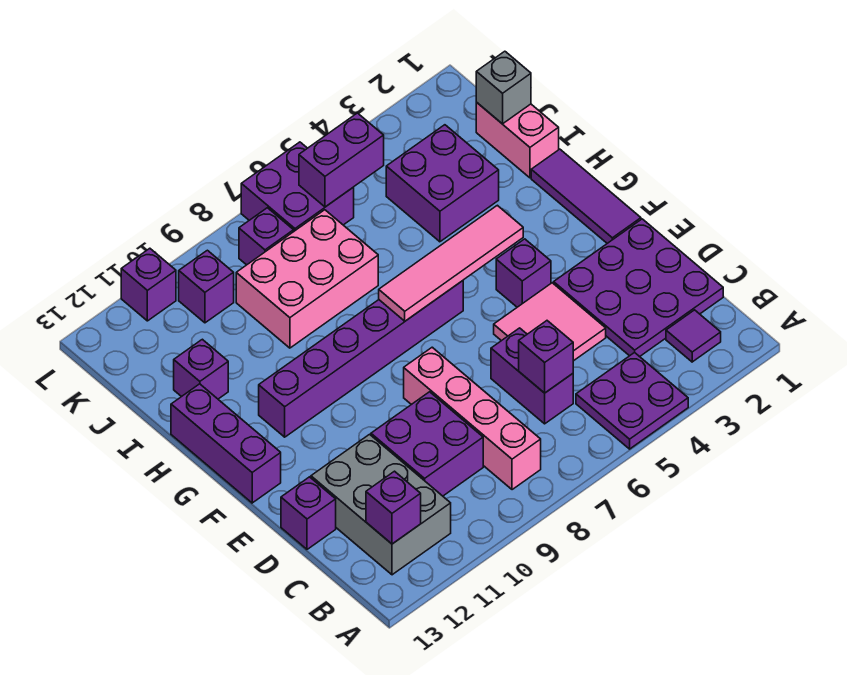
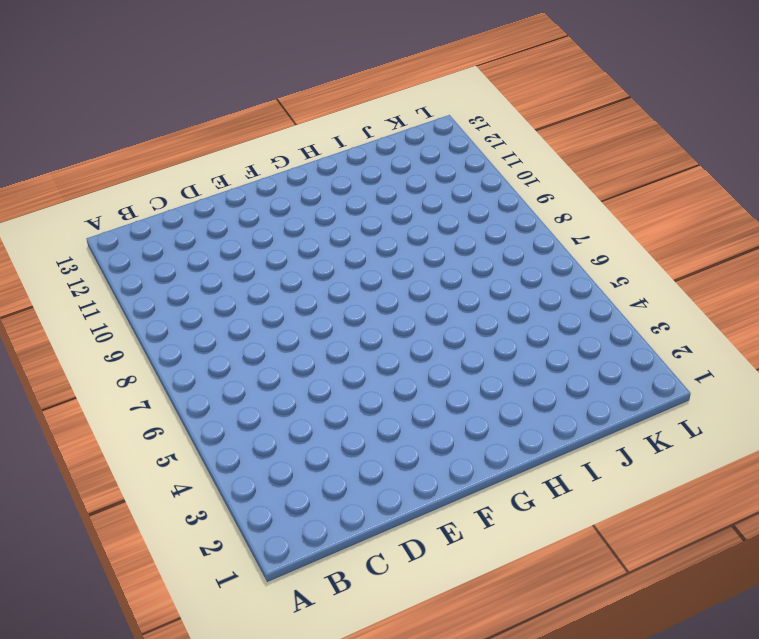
none -> purple 2x2 plate [576,352,688,449]
none -> purple 1x1 tile [666,310,721,362]
none -> pink 1x4 brick [404,347,541,490]

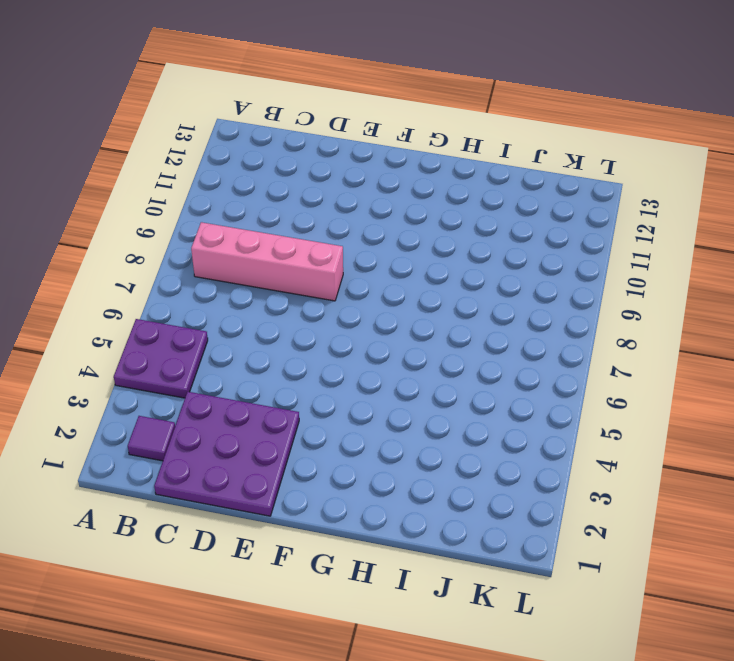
none -> grey 2x3 brick [311,434,451,575]
none -> purple 1x2 brick [491,328,573,424]
none -> purple 2x2 brick [371,392,483,496]

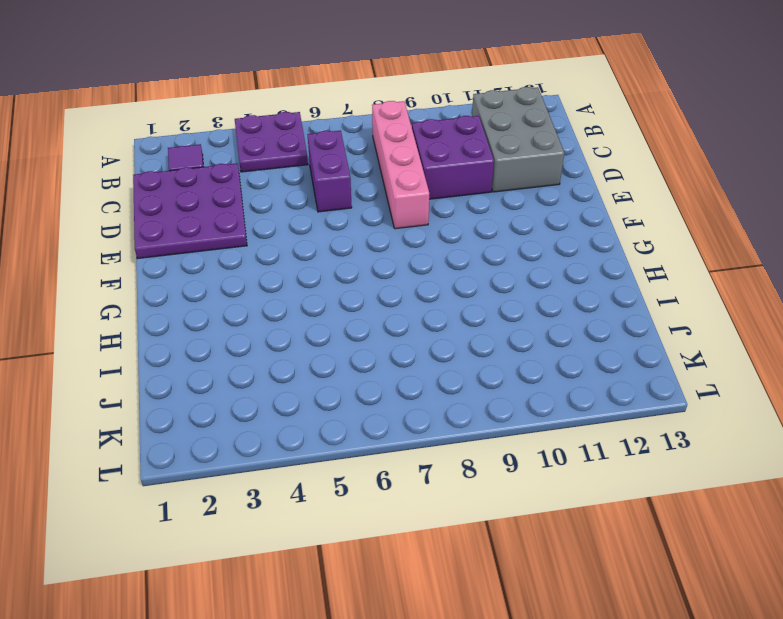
none -> pink 2x2 tile [494,283,606,361]
none -> purple 1x1 brick [281,477,336,549]
none -> purple 1x3 tile [531,149,641,243]

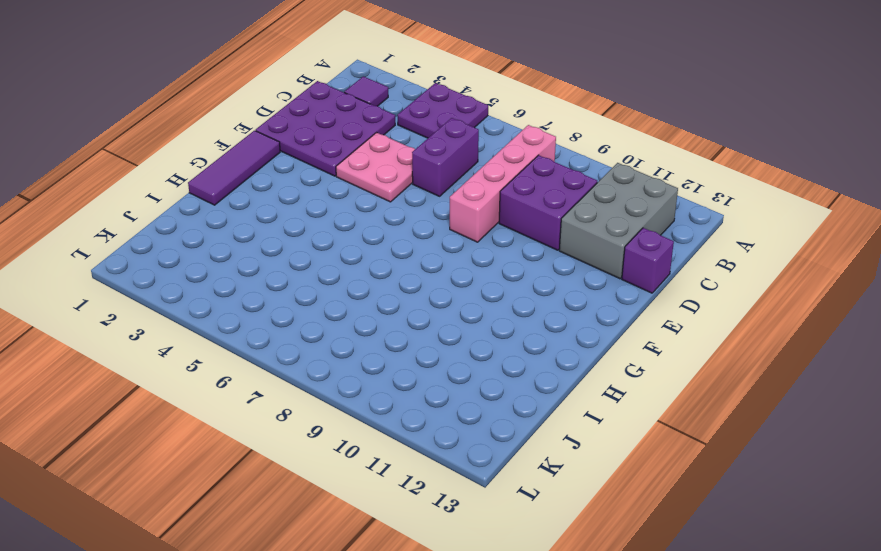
pink 2x2 plate [336,133,415,202] -> pink 2x2 tile [494,283,606,361]
none -> purple 1x1 brick [496,239,551,307]
none -> purple 1x3 brick [171,384,281,503]
none -> purple 1x6 brick [259,281,463,437]

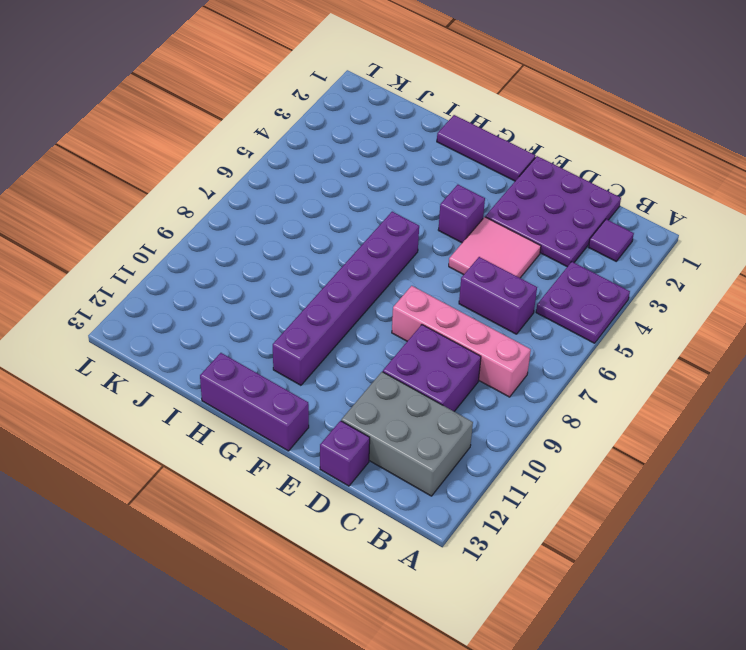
none -> pink 1x2 brick [476,102,559,178]
none -> purple 2x2 brick [386,125,499,242]
none -> pink 2x3 brick [236,210,378,348]

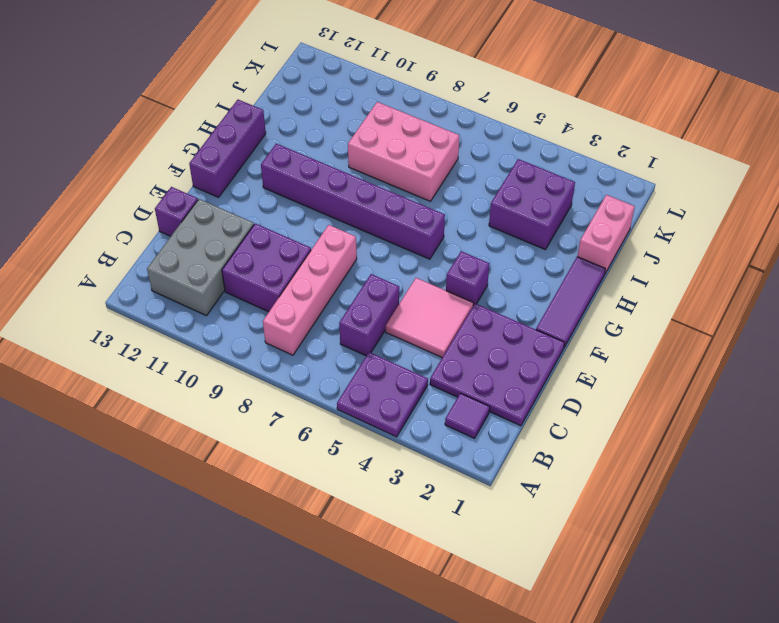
none -> purple 1x1 brick [174,339,228,399]
none -> purple 2x2 brick [241,142,354,231]
none -> purple 1x1 brick [239,208,294,265]

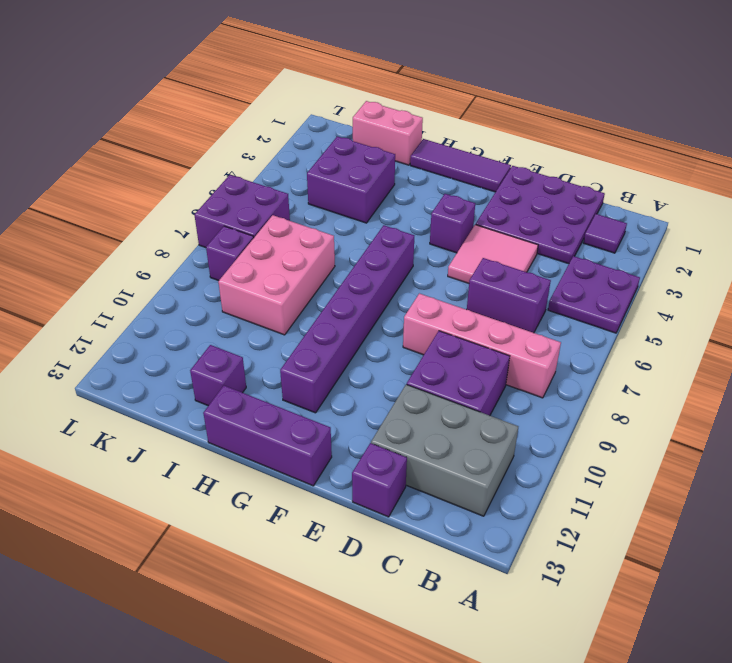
none -> purple 1x1 brick [179,250,234,323]
none -> purple 1x1 brick [121,248,176,321]
none -> purple 1x1 brick [366,471,421,544]

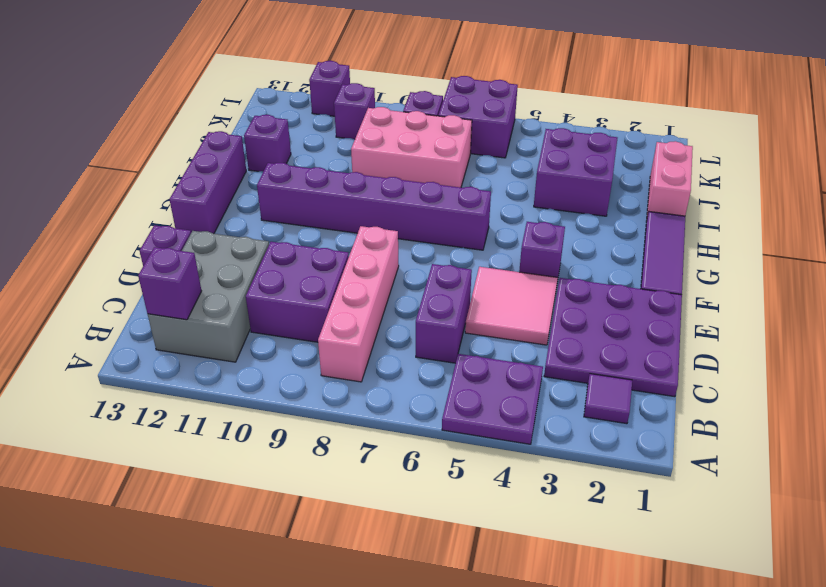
none -> purple 1x1 brick [519,321,573,393]
none -> pink 1x4 tile [379,205,523,321]
none -> grey 1x1 brick [476,51,531,124]

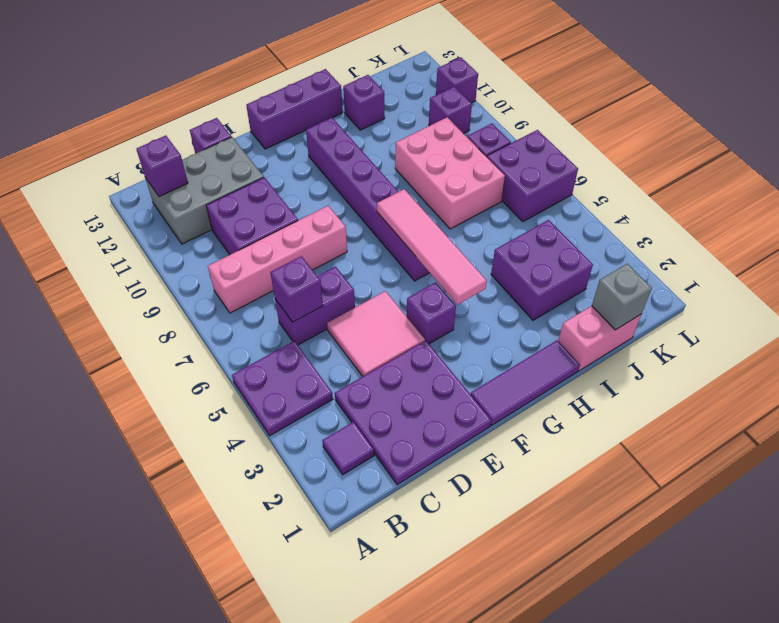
none -> purple 1x2 brick [299,113,384,207]

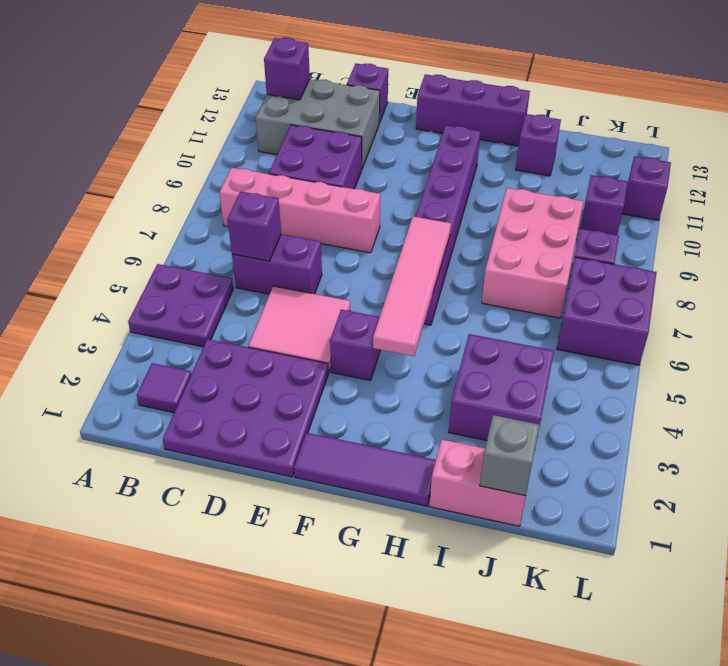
none -> purple 1x2 brick [299,113,384,207]

